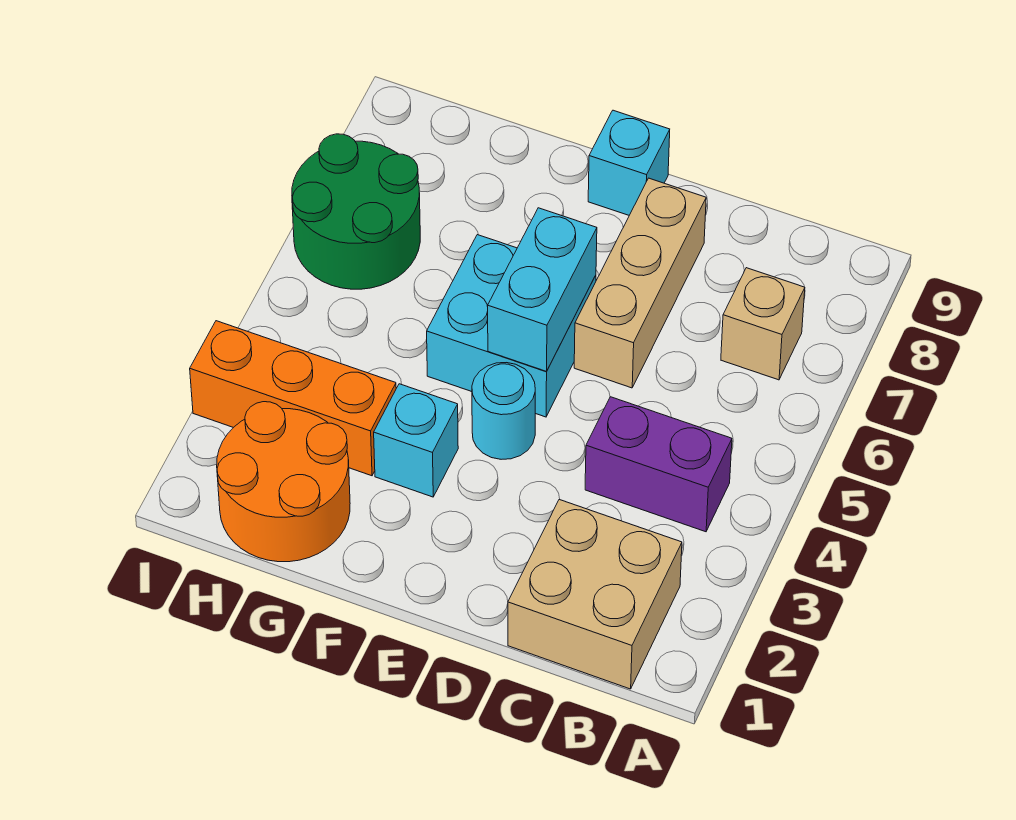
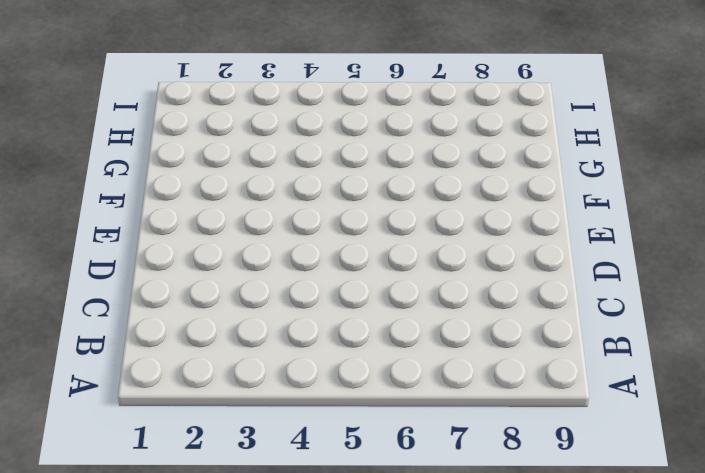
none -> tan 2x2 brick [508,499,682,689]
none -> purple 1x2 brick [585,397,732,532]
none -> tan 1x1 brick [721,268,805,380]

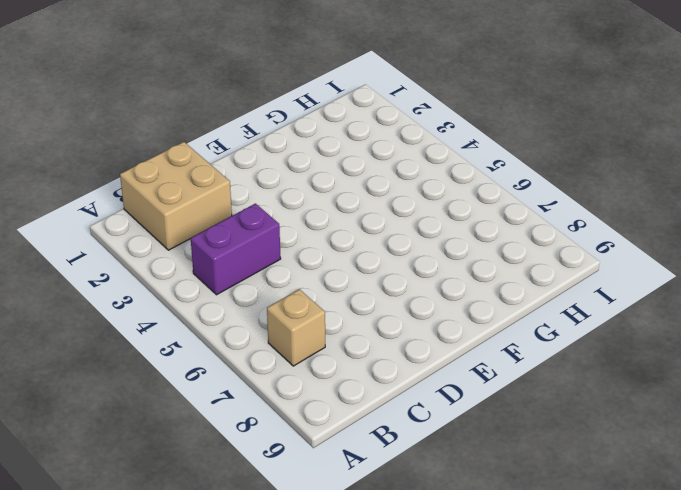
none -> tan 1x3 brick [574,178,706,388]
none -> cyan 1x1 round brick [472,363,535,459]
none -> cyan 2x2 brick [427,235,596,417]

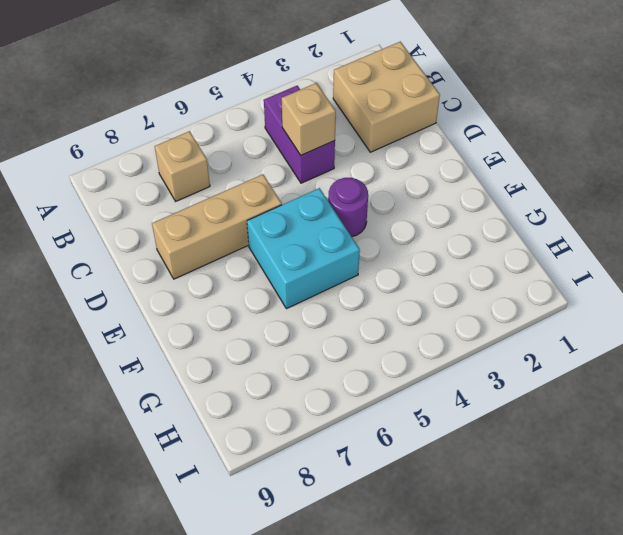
tan 1x1 brick [282,83,336,155] -> none
purple 1x1 round brick [328,178,368,237] -> cyan 1x1 round brick [472,363,535,459]
none -> cyan 1x1 brick [588,110,670,215]
none -> cyan 1x1 brick [374,384,458,497]
none -> orange 2x2 round brick [217,402,350,562]

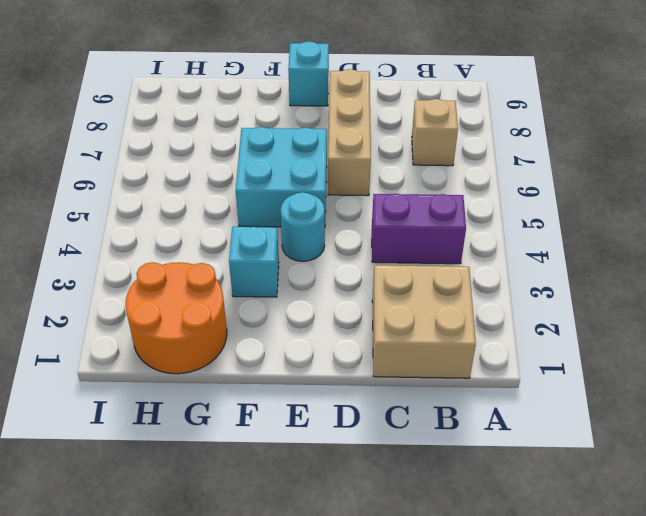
none -> orange 1x3 brick [190,321,396,476]
none -> green 2x2 round brick [292,134,420,289]
none -> cyan 1x2 brick [488,208,597,371]

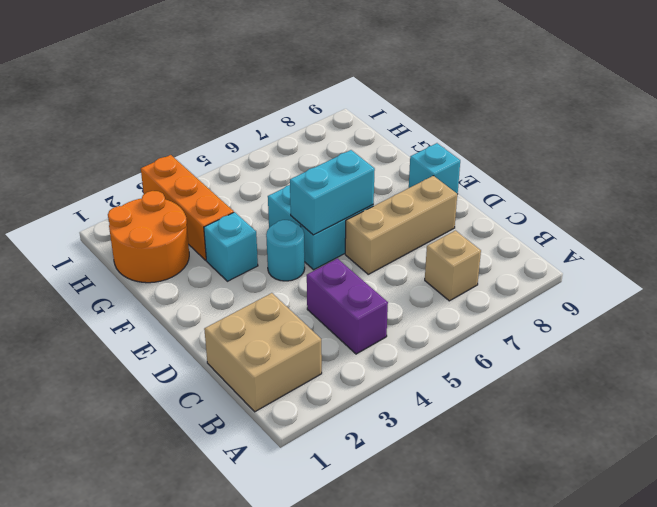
none -> green 2x2 round brick [292,134,420,289]

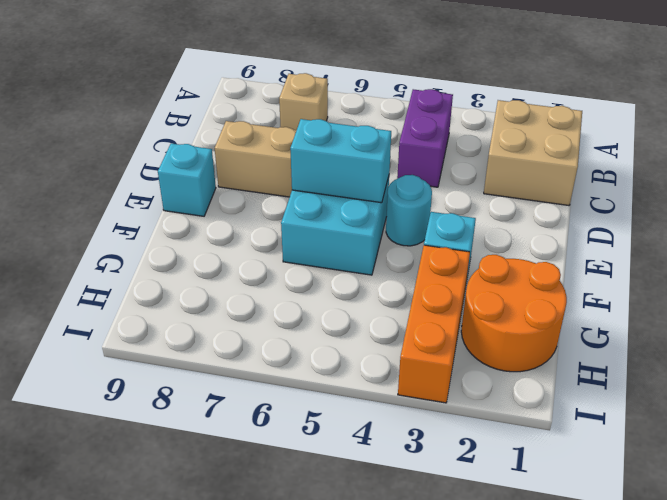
none -> green 2x2 round brick [292,134,420,289]

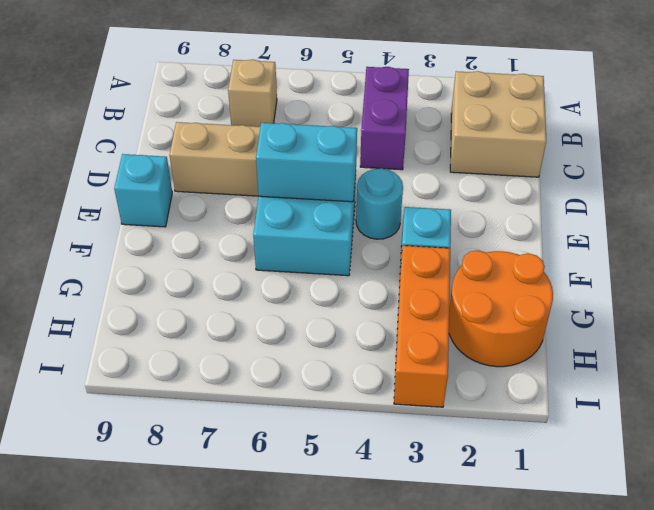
none -> green 2x2 round brick [292,134,420,289]

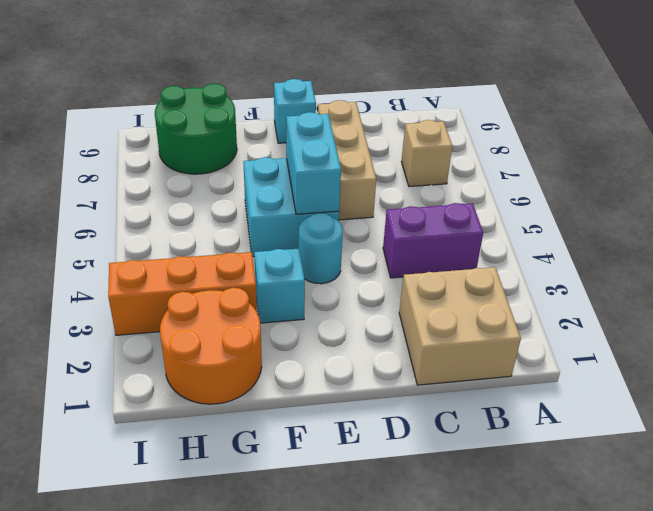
green 2x2 round brick [155,84,237,174] -> green 2x2 round brick moved to [292,134,420,289]

